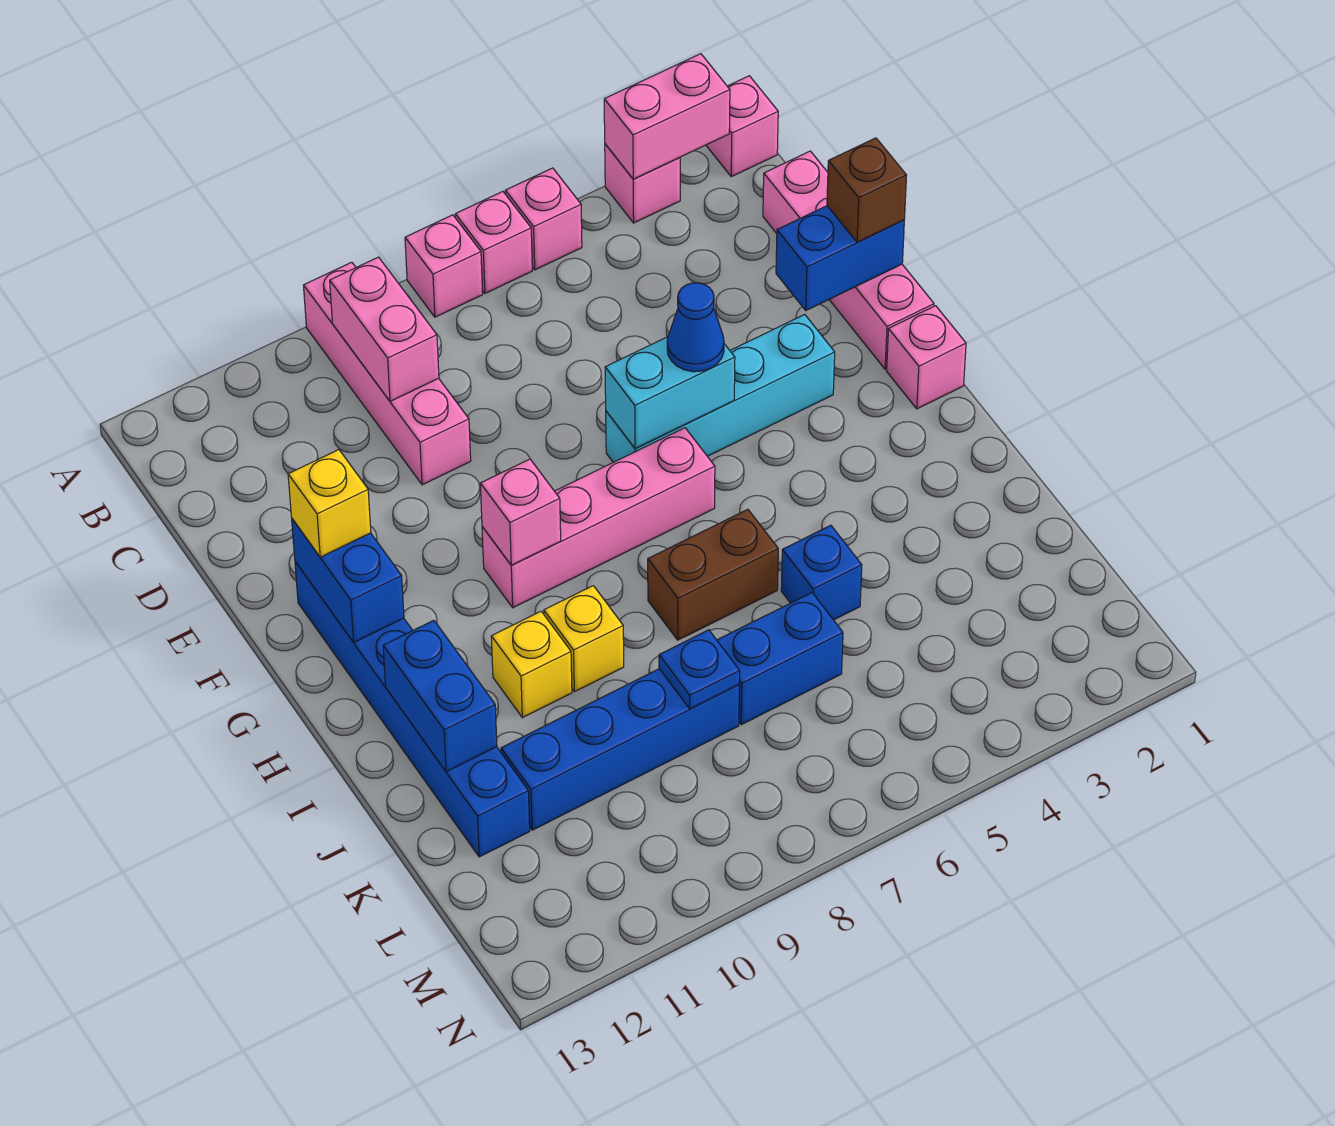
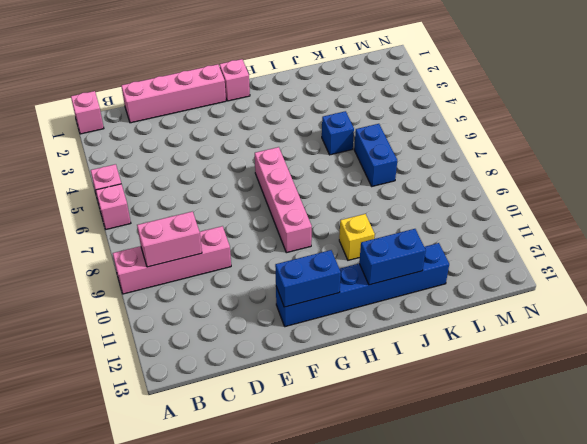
none -> pink 1x1 brick [605,144,680,223]
none -> pink 1x1 brick [405,215,483,317]
none -> cyan 1x4 brick [606,314,835,462]

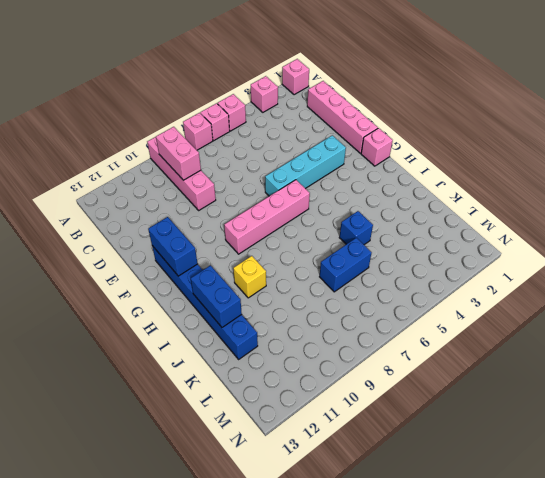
none -> brown 1x2 brick [648,509,778,640]
none -> yellow 1x1 brick [544,586,624,692]
none -> blue 1x4 brick [501,669,739,830]

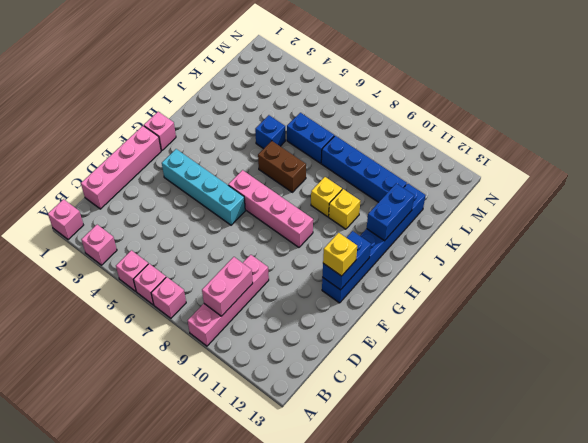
none -> pink 1x2 brick [604,54,730,179]
none -> blue 1x2 brick [776,206,904,310]
none -> cyan 1x2 brick [605,337,735,449]

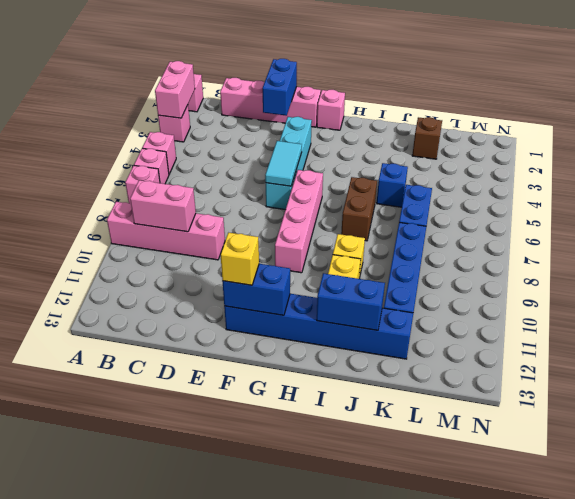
cyan 1x2 tile [265,141,302,186] -> cyan 1x2 brick [605,337,735,449]
brown 1x1 brick [412,117,442,159] -> brown 1x1 brick moved to [827,138,907,242]
none -> pink 1x1 brick [480,459,561,565]
none -> blue 1x1 plate [659,630,740,709]
none -> blue 1x1 cone [667,283,724,372]

